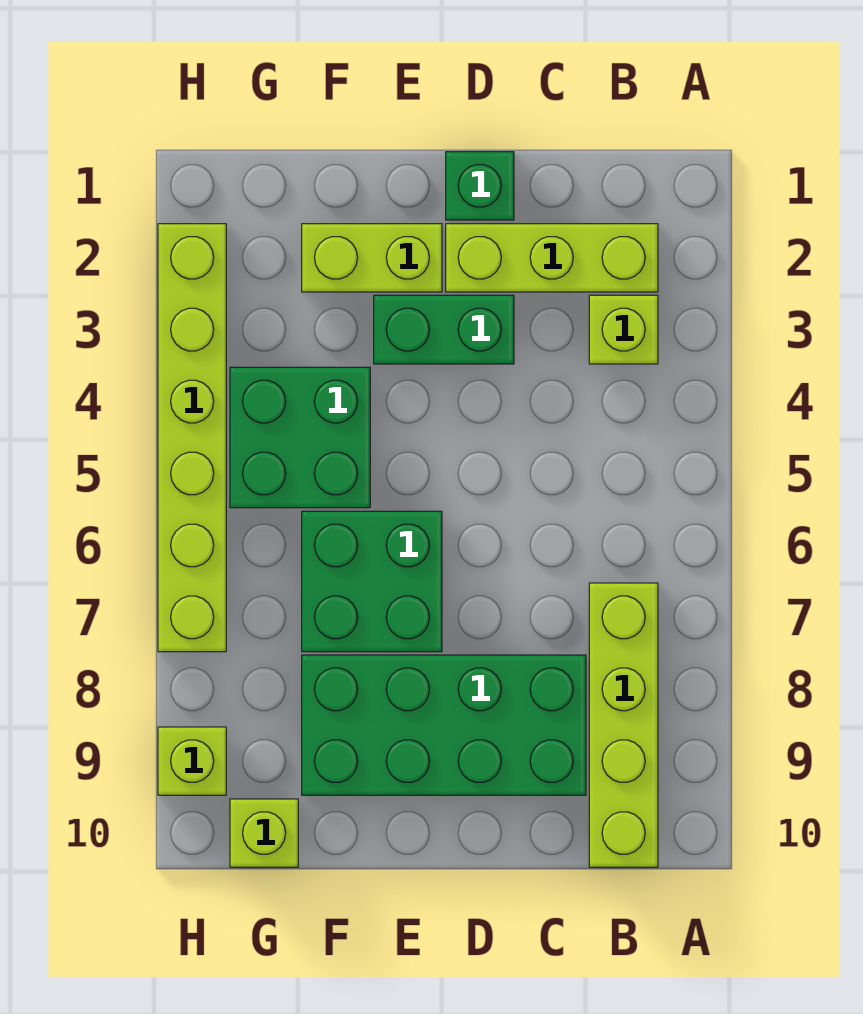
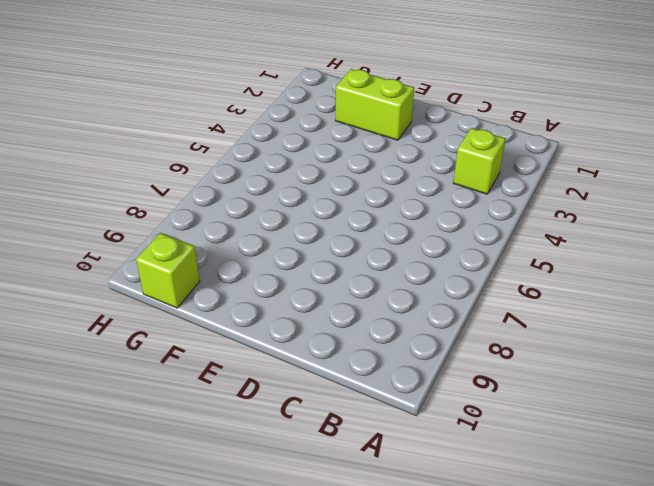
none -> lime 1x3 brick [446,224,658,292]
none -> lime 1x4 brick [589,583,658,867]
none -> green 2x4 brick [302,655,586,795]

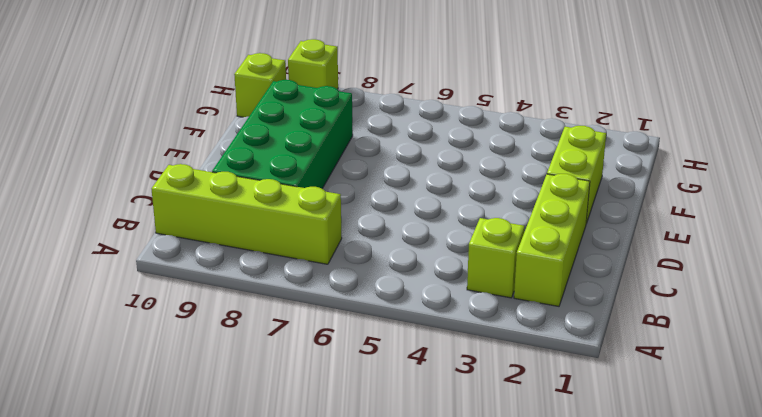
none -> green 1x1 brick [446,152,514,220]
none -> green 1x2 brick [374,295,514,364]
none -> green 2x2 brick [302,511,442,652]

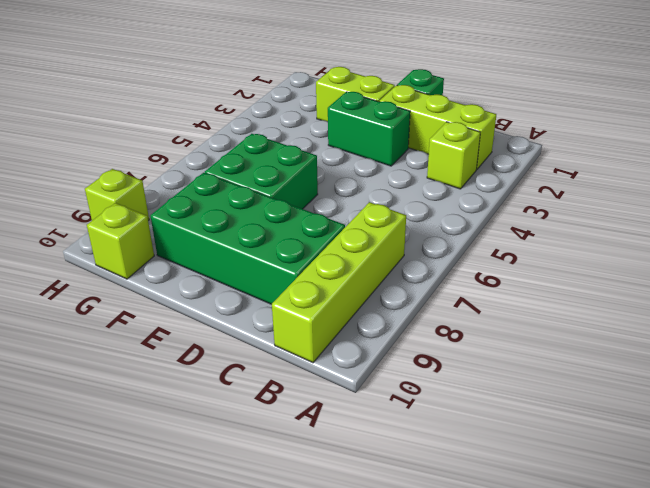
none -> green 2x2 brick [230,367,370,508]
none -> lime 1x6 brick [158,224,226,652]

